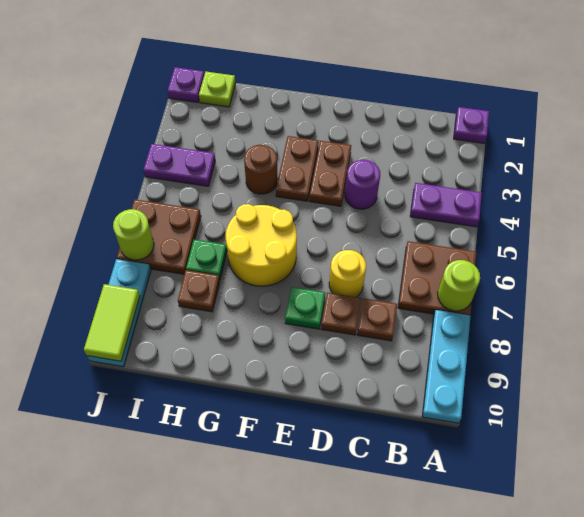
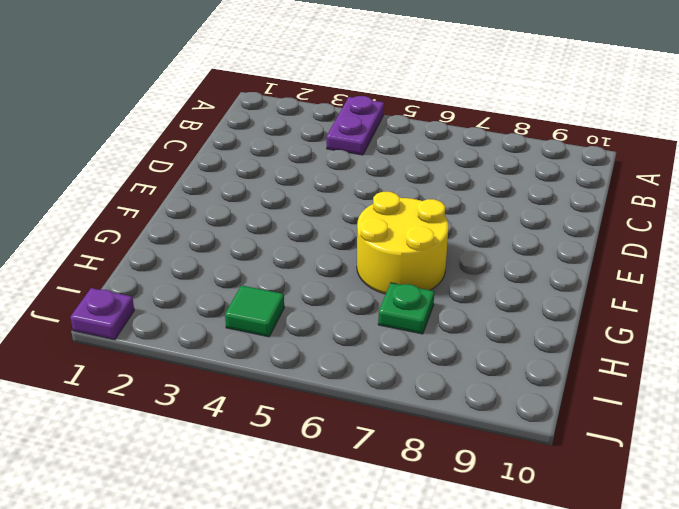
green 1x1 tile [225,285,284,337] -> purple 1x2 plate [143,144,215,186]
none -> purple 1x1 plate [454,107,489,143]
none -> brown 2x2 plate [398,241,476,315]
none -> cyan 1x3 plate [422,310,471,423]

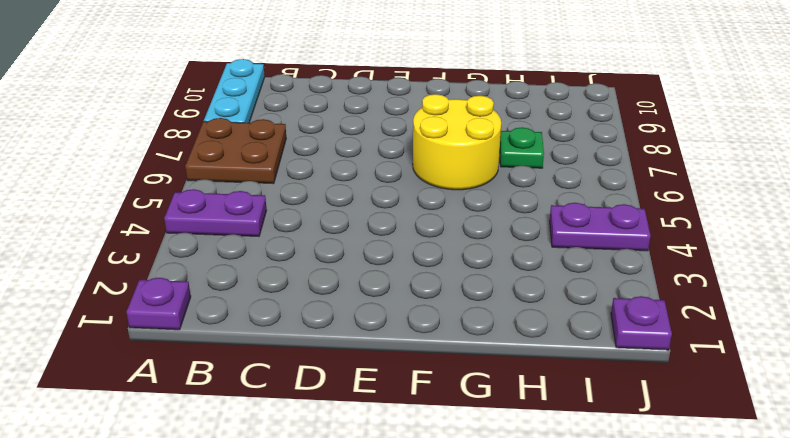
none -> brown 1x1 plate [357,298,397,341]
none -> purple 1x1 round brick [345,160,380,209]
none -> yellow 1x1 round brick [329,250,366,297]

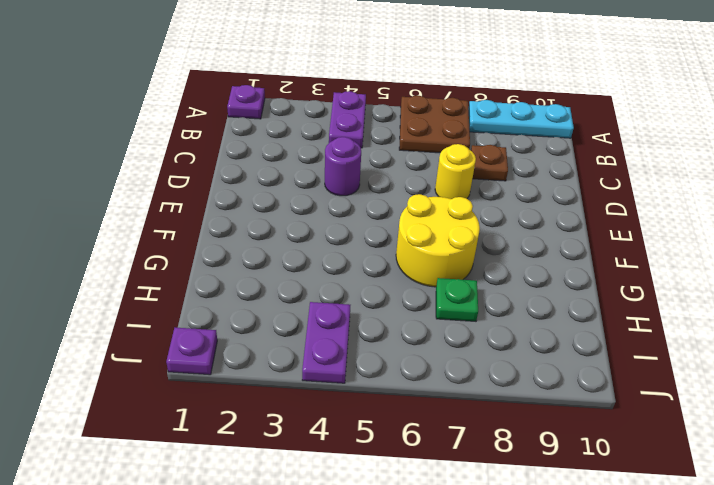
none -> brown 1x1 plate [321,293,361,335]
none -> brown 1x2 plate [309,141,351,206]
none -> green 1x1 plate [285,287,325,329]

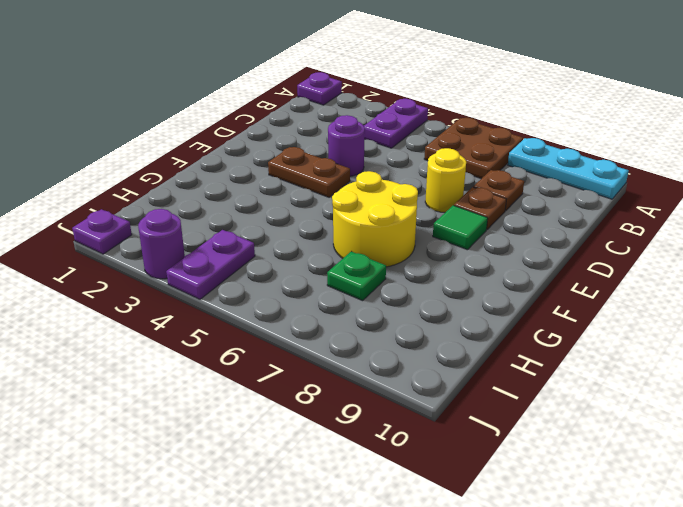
green 1x1 tile [433,205,488,250] -> green 1x1 plate [285,287,325,329]
purple 1x1 round brick [138,209,185,279] -> none
none -> brown 1x2 plate [276,136,319,201]
none -> brown 1x1 round brick [244,145,278,194]
none -> brown 1x1 plate [178,270,220,312]

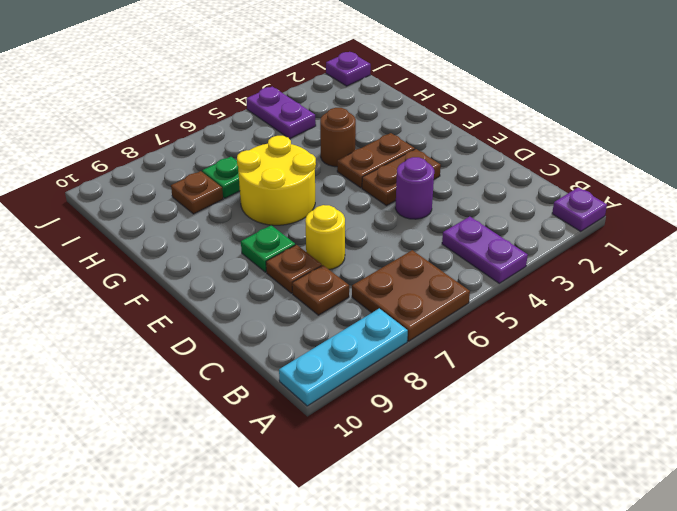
none -> lime 1x1 plate [199,72,236,107]
none -> brown 2x2 plate [117,199,201,274]
none -> cyan 1x3 plate [87,259,151,367]

